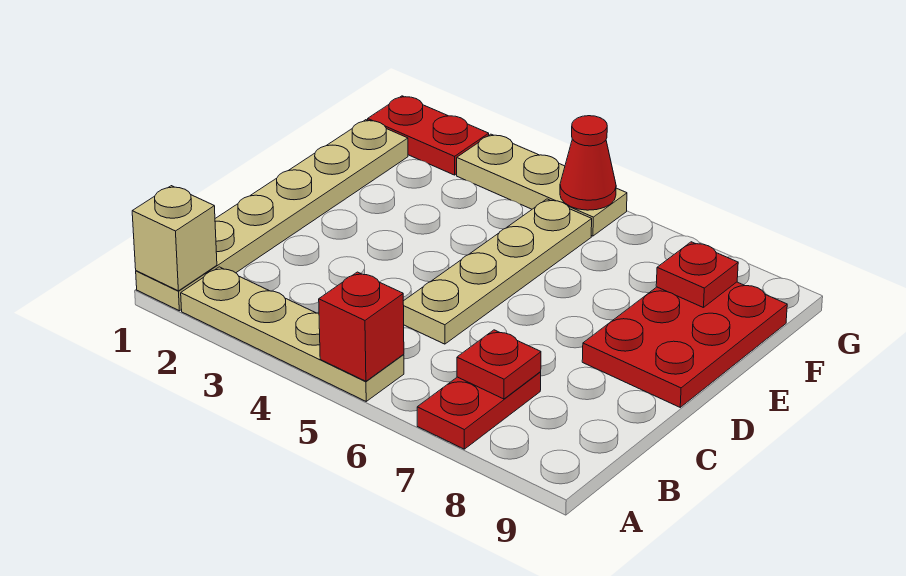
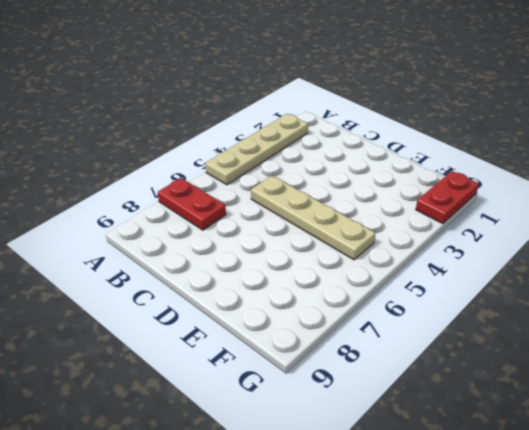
none -> tan 1x6 plate [136,120,408,311]
none -> red 2x3 plate [582,282,787,407]
none -> tan 1x3 plate [457,134,627,236]

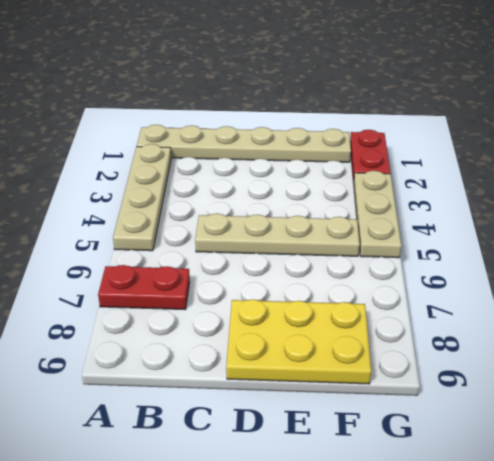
yellow 2x3 plate [226,299,371,384] -> red 2x3 plate [582,282,787,407]
none -> tan 1x1 brick [132,186,217,291]
none -> red 1x1 brick [319,272,404,381]
none -> red 1x1 plate [457,330,541,399]

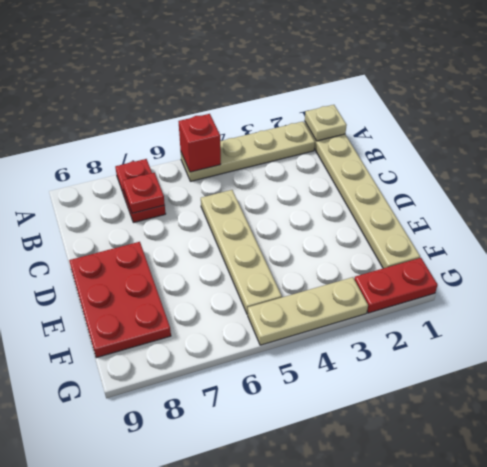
tan 1x1 plate [305,105,347,141] -> tan 1x1 brick [132,186,217,291]
none -> red 1x1 plate [656,242,738,308]
none -> red 1x1 cone [560,116,616,210]

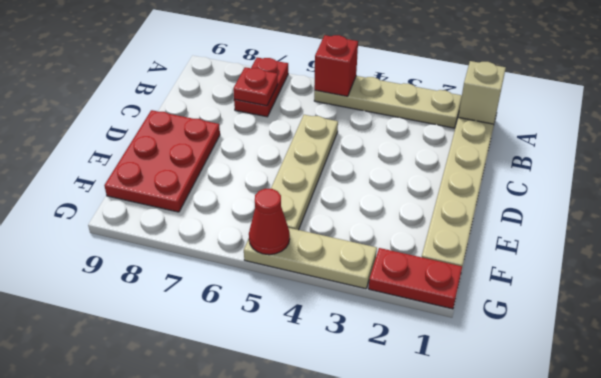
none -> red 1x1 plate [656,242,738,308]

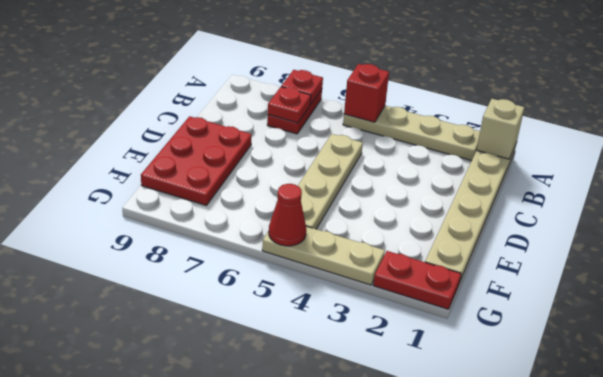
red 1x1 plate [281,70,323,104] -> red 1x1 plate moved to [656,242,738,308]

